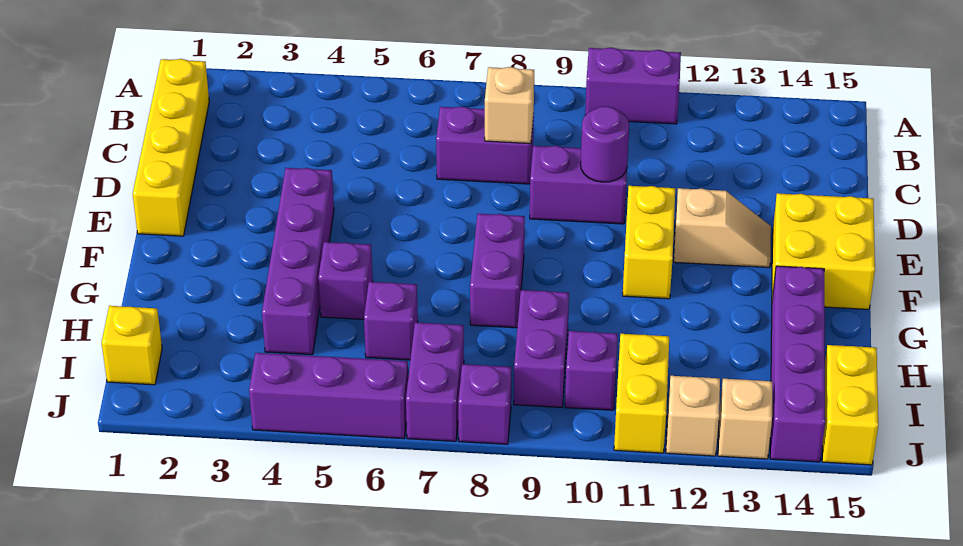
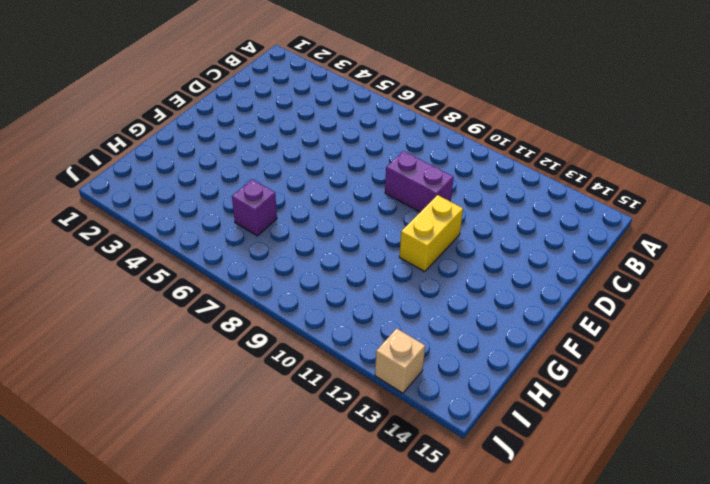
none -> purple 1x2 brick [585,48,681,124]
none -> yellow 1x4 brick [133,59,209,236]
none -> purple 1x2 brick [436,107,534,184]

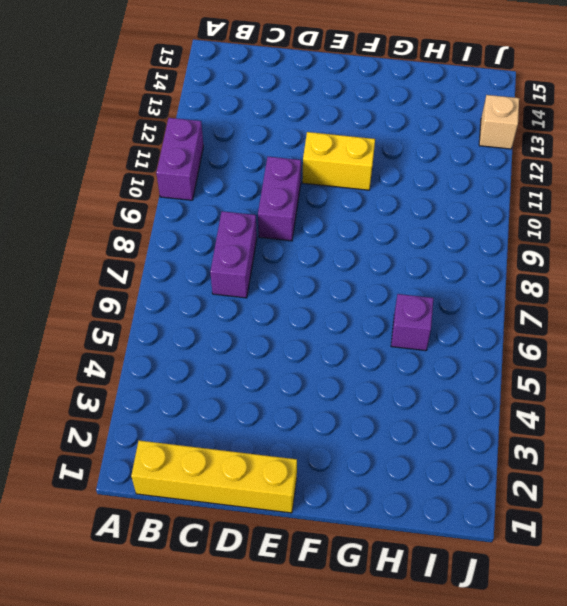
none -> purple 1x4 brick [262,168,334,355]
none -> tan 1x2 slope [674,188,771,267]
none -> yellow 2x2 brick [772,193,875,309]

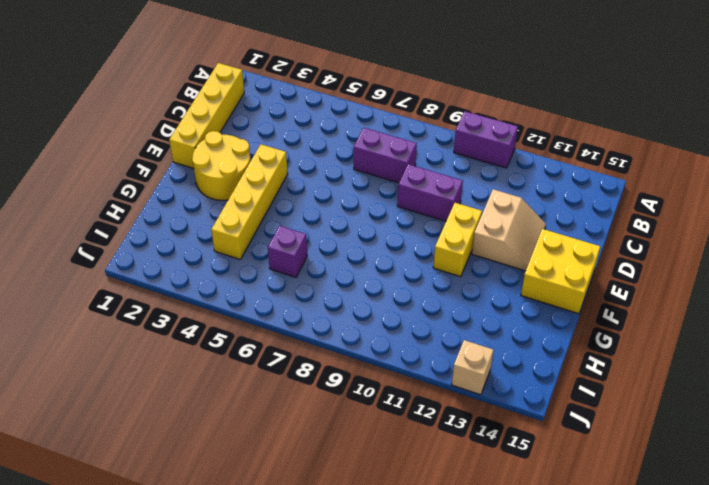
tan 2x2 slope [472,189,546,271] -> tan 1x2 slope [674,188,771,267]
yellow 2x2 round brick [192,131,251,200] -> none
yellow 1x4 brick [211,144,288,259] -> purple 1x4 brick [262,168,334,355]
none -> purple 1x2 brick [470,214,525,328]
none -> purple 1x1 brick [318,242,373,319]
none -> purple 1x4 brick [770,266,825,462]

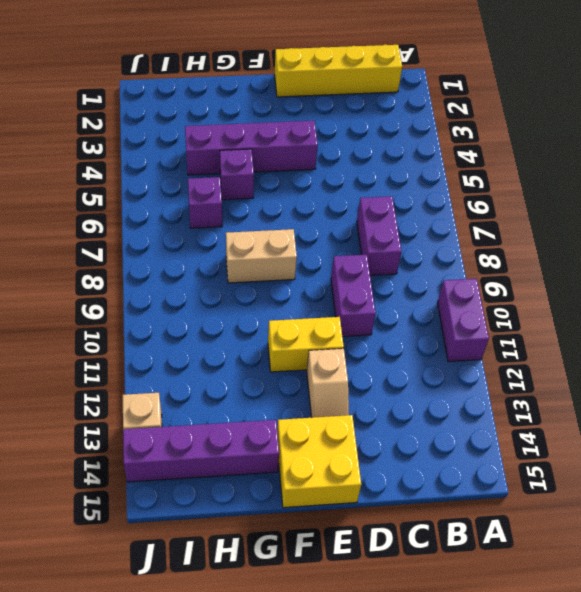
tan 1x2 brick [226,229,297,283] -> purple 1x2 brick [470,214,525,328]
none -> purple 1x2 brick [514,290,569,407]
none -> yellow 1x1 brick [101,306,162,385]
none -> purple 1x2 brick [406,322,464,441]

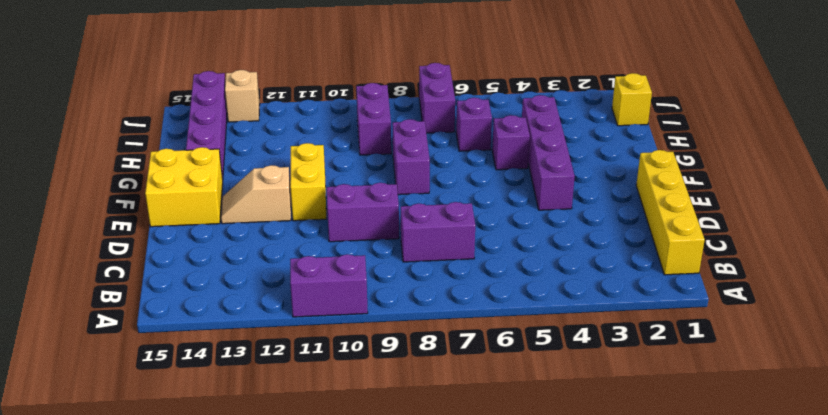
none -> purple 1x1 brick [565,331,618,410]
none -> yellow 1x2 brick [614,334,669,453]
none -> yellow 1x2 brick [822,345,878,465]

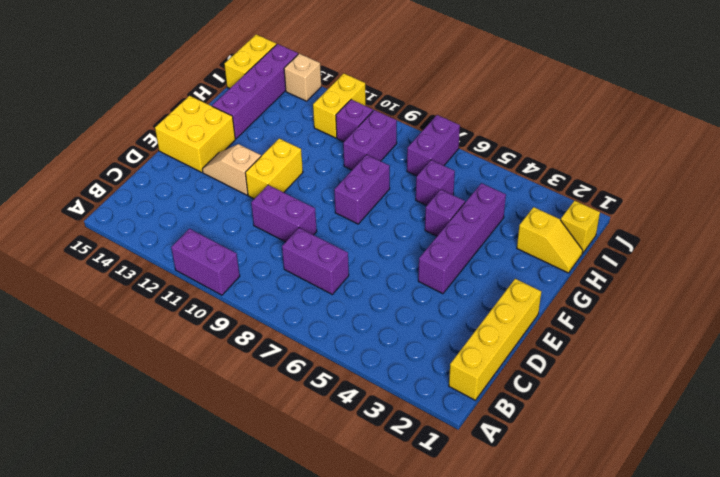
yellow 1x2 slope [517,207,583,273] -> none
none -> purple 1x3 brick [249,353,408,439]
none -> purple 1x1 brick [458,364,512,444]
none -> tan 1x1 brick [666,376,720,456]

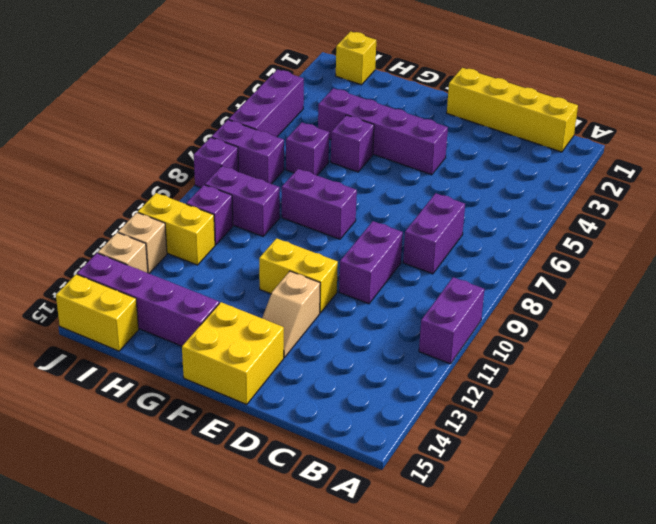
none -> tan 1x1 brick [485,67,534,143]
none -> purple 1x1 round brick [581,106,629,182]

